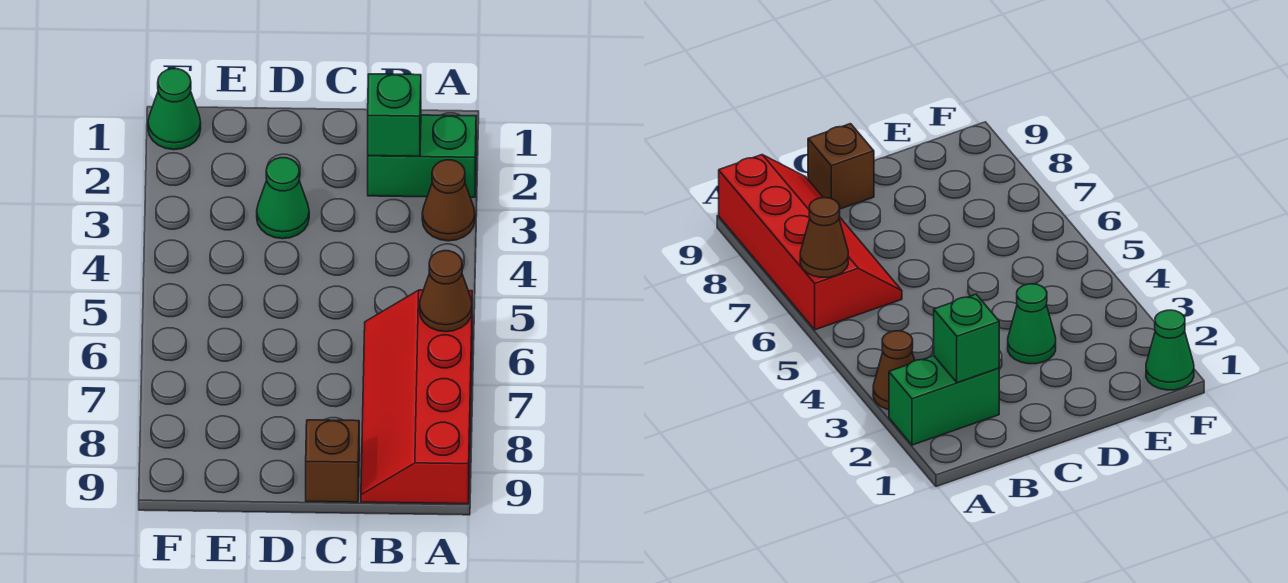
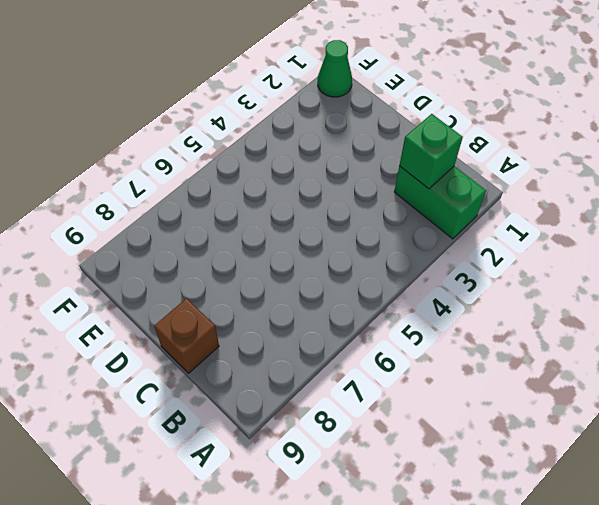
none -> brown 1x1 cone [422,160,475,241]
none -> red 2x4 slope [361,290,472,504]

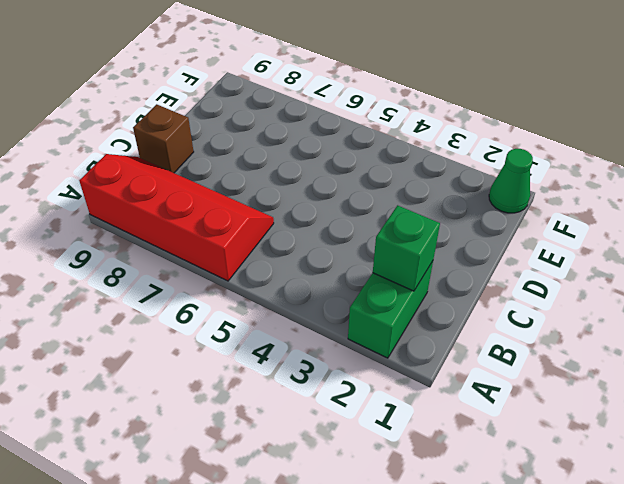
none -> brown 1x1 cone [422,160,475,241]
none -> green 1x1 cone [257,158,309,239]

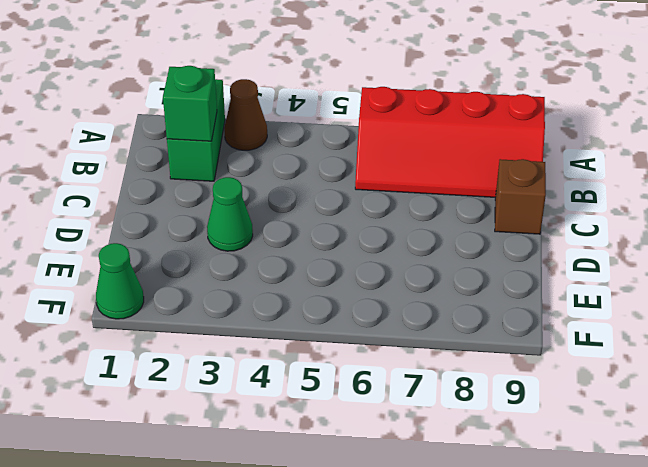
none -> brown 1x1 cone [419,251,472,332]

